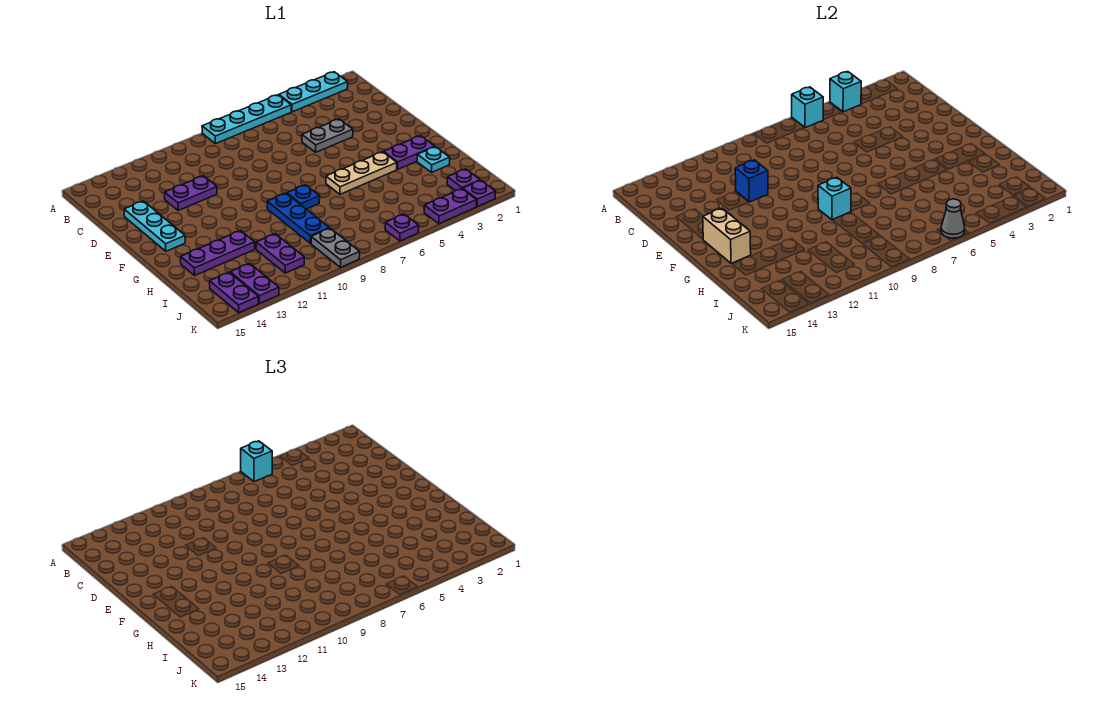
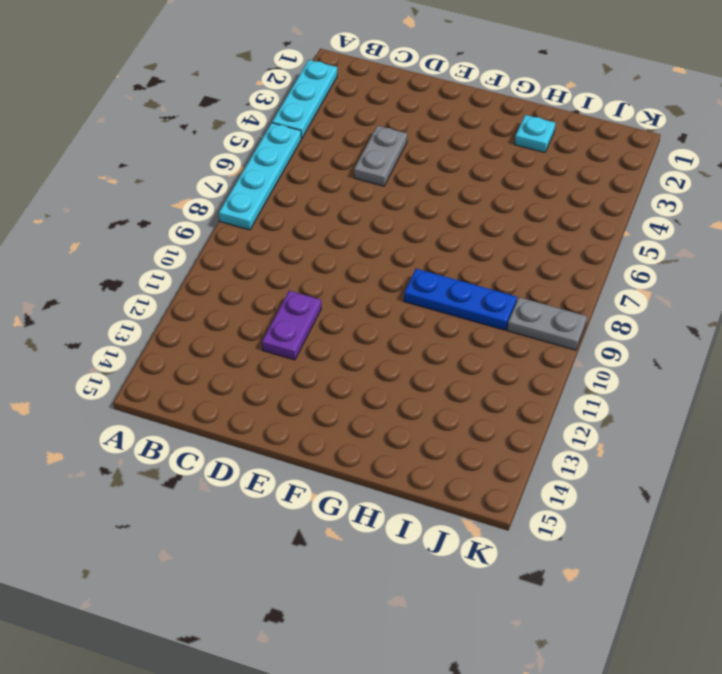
none -> cyan 1x3 plate [124,201,185,251]
none -> purple 1x2 plate [384,136,435,169]
none -> tan 1x3 plate [326,152,397,194]

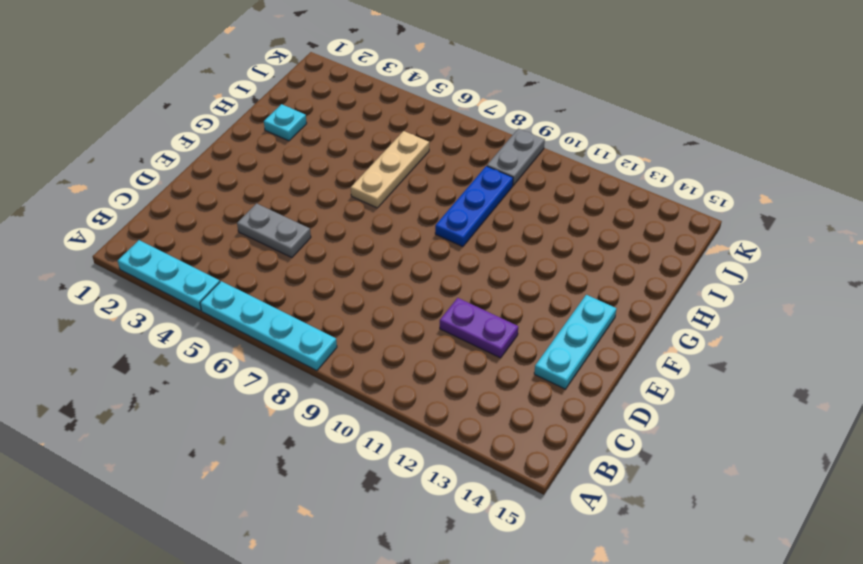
tan 1x3 plate [351,131,429,208] -> tan 1x3 plate turned to [326,152,397,194]
none -> purple 1x2 plate [384,136,435,169]
none -> blue 1x1 plate [287,185,320,209]
none -> purple 1x3 plate [181,231,255,275]

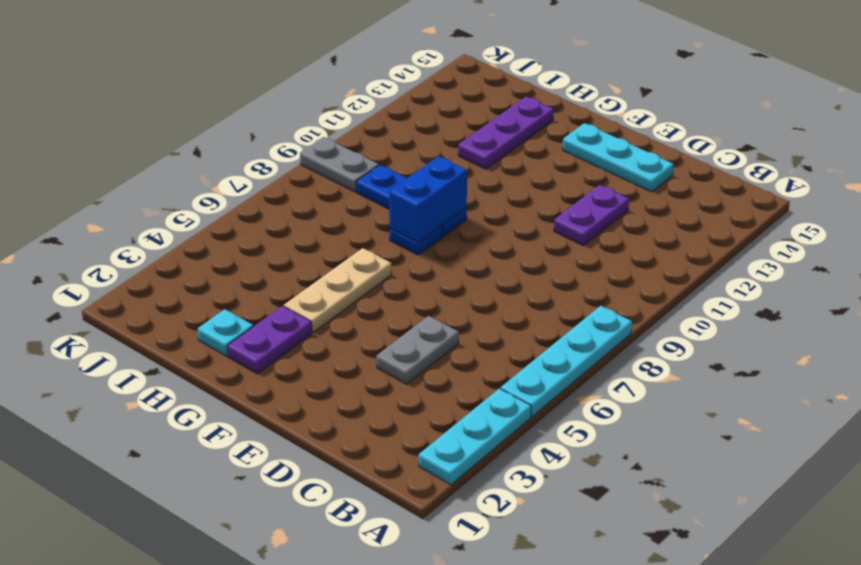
blue 1x2 brick [389,156,467,243] -> cyan 1x1 brick [818,177,851,220]
none -> purple 1x2 plate [256,234,304,273]
none -> purple 1x1 plate [447,169,480,191]
none -> purple 1x2 plate [230,263,279,304]

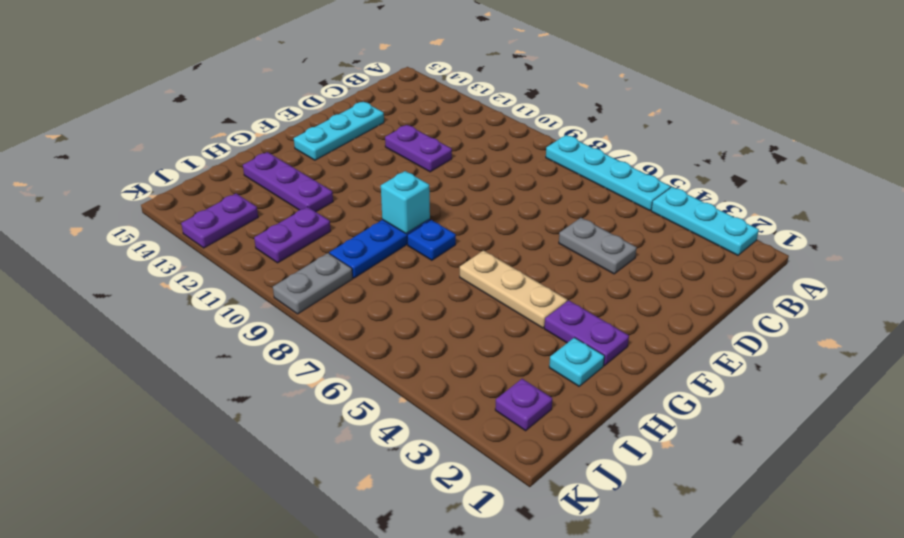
none -> purple 1x2 plate [210,272,258,313]
none -> purple 1x1 plate [463,180,496,207]
none -> purple 1x2 plate [424,189,476,224]

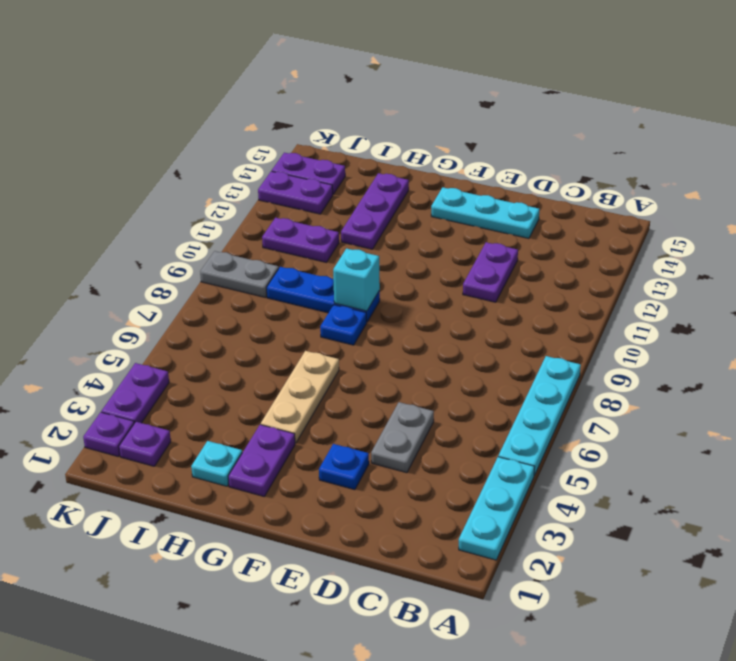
blue 1x1 plate [319,444,369,490] -> none
none -> purple 1x1 plate [385,214,419,241]
none -> cyan 1x1 brick [830,72,861,112]
none -> cyan 1x1 brick [792,87,823,128]

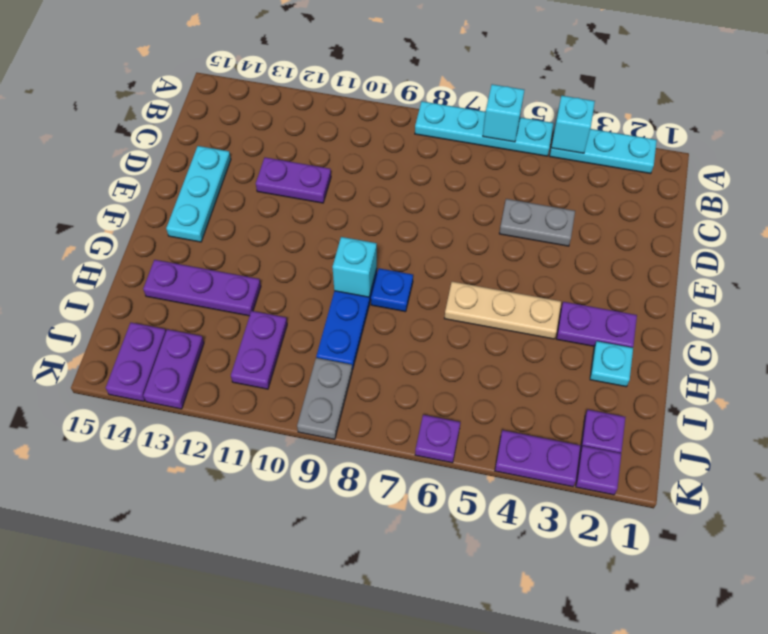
none -> blue 1x1 brick [735,160,768,202]
none -> tan 1x2 brick [703,208,751,263]
none -> grey 1x1 cone [941,199,965,238]

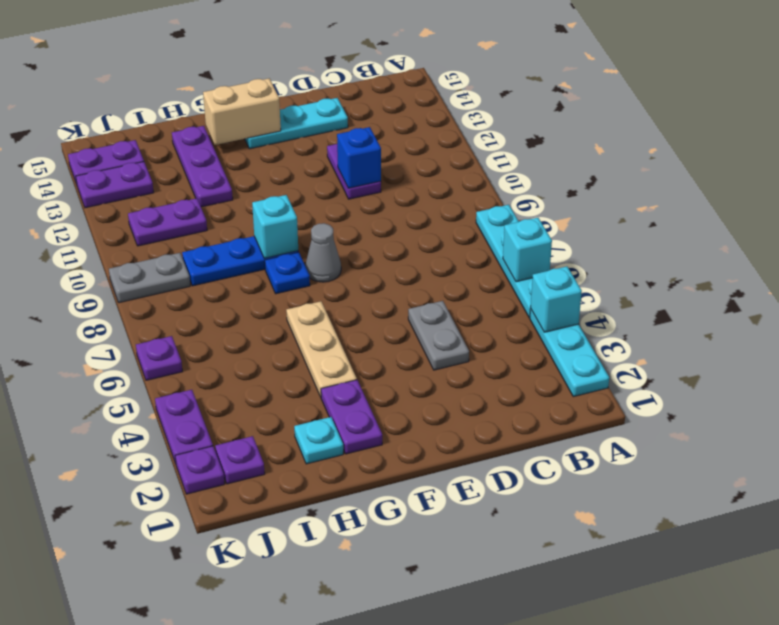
grey 1x1 cone [305,223,341,282] -> grey 1x1 cone moved to [941,199,965,238]
none -> cyan 1x1 brick [241,441,272,482]

